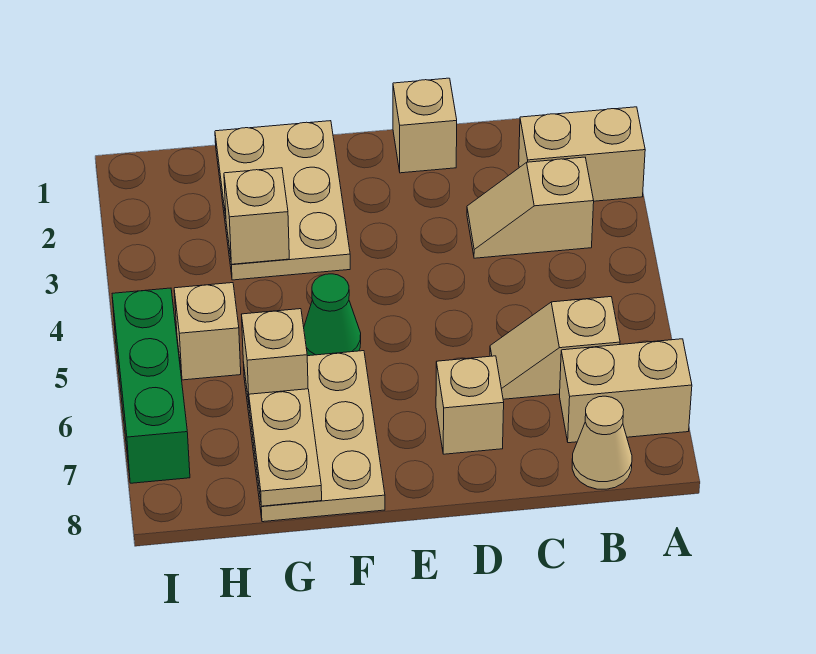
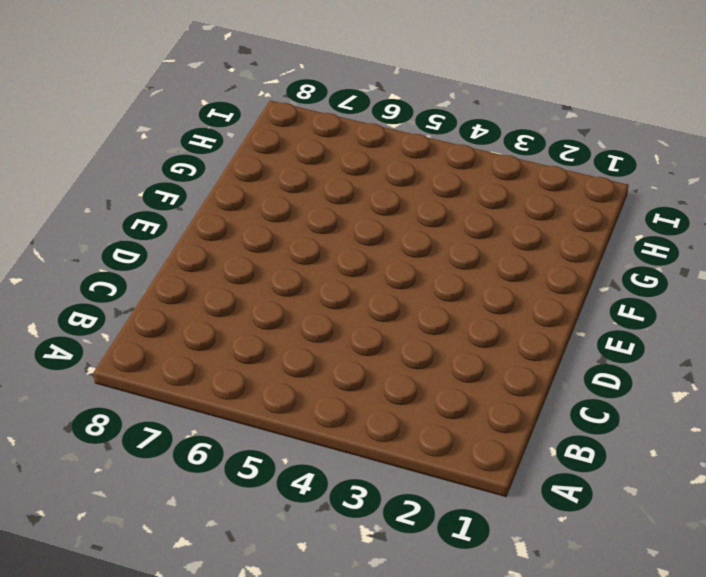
none -> tan 1x2 brick [519,107,645,201]
none -> tan 1x2 brick [560,339,692,443]
none -> tan 1x2 slope [467,157,594,258]

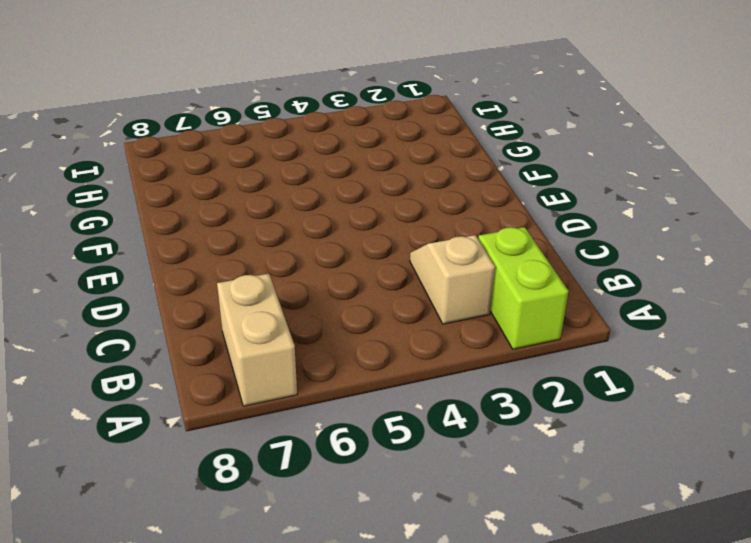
lime 1x2 brick [478,227,568,349] -> tan 1x2 brick [519,107,645,201]
none -> tan 1x2 slope [490,297,620,399]
none -> tan 1x1 cone [572,396,632,489]
none -> tan 1x1 brick [393,78,457,173]

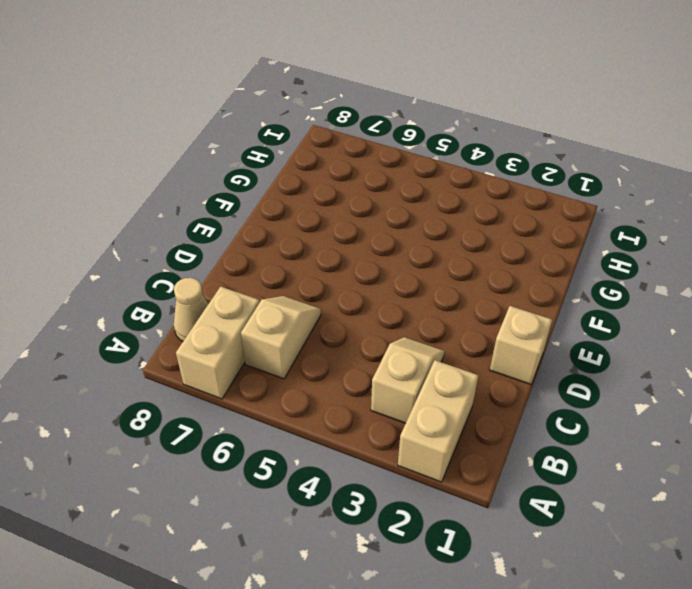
none -> tan 1x1 brick [436,356,504,454]
none -> tan 2x3 plate [215,121,350,280]
none -> green 1x1 cone [304,274,361,356]

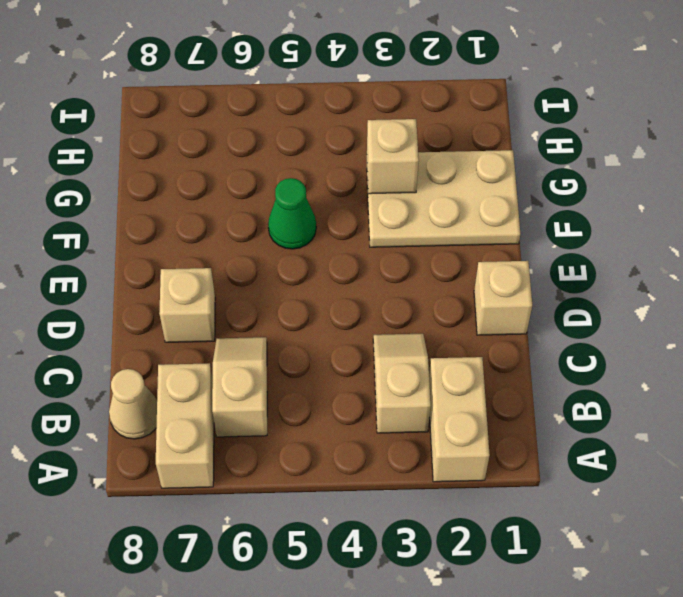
none -> tan 2x3 plate [243,351,385,522]
none -> tan 1x1 brick [174,283,241,380]
none -> green 1x3 brick [112,288,190,483]

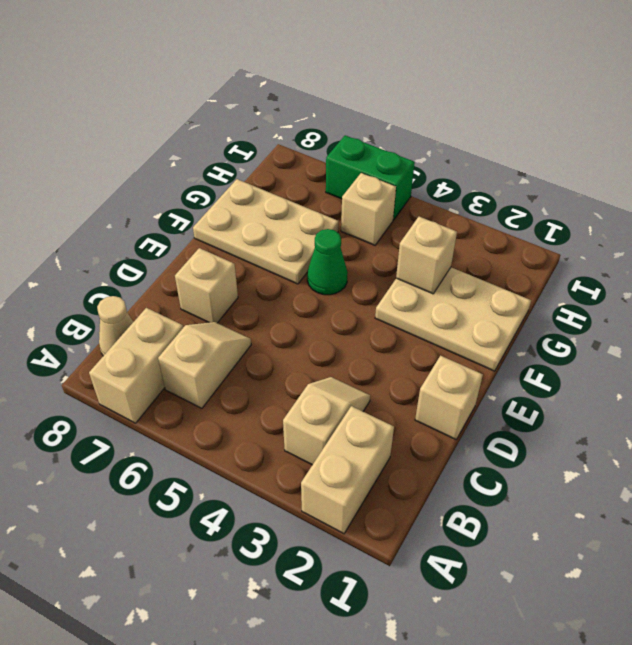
green 1x2 brick [326,135,415,220] -> green 1x3 brick [112,288,190,483]
none -> tan 1x1 brick [241,309,308,402]
none -> tan 1x2 plate [249,389,322,506]

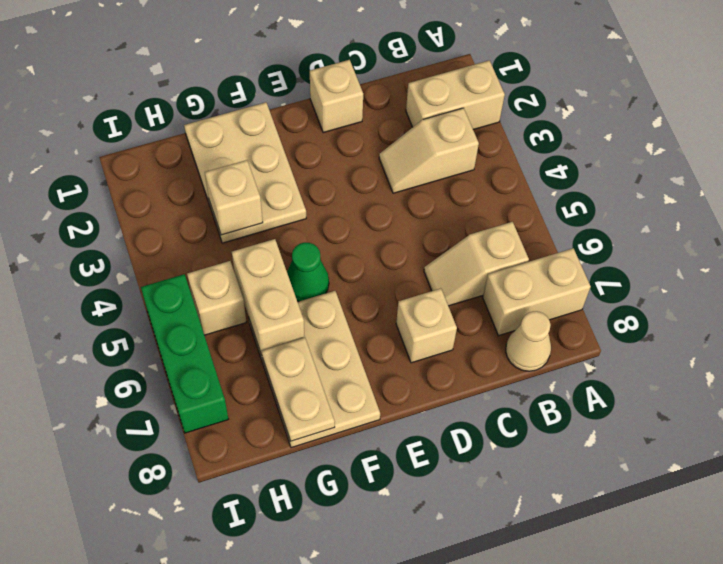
tan 1x2 brick [232,239,305,355] -> tan 1x1 brick [241,309,308,402]

